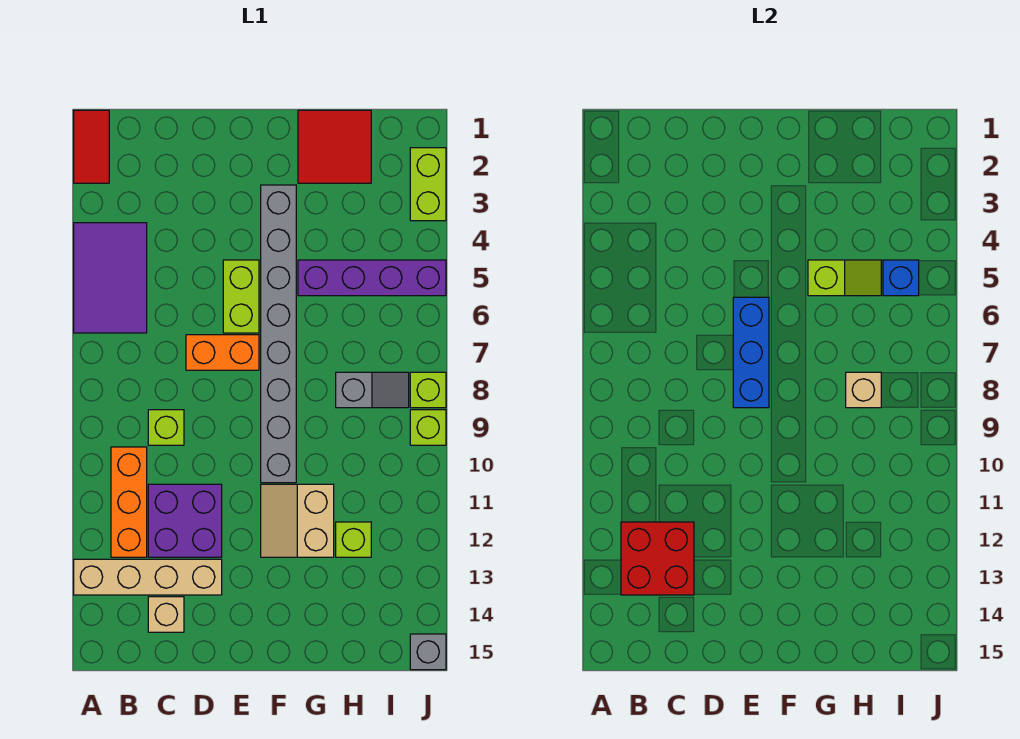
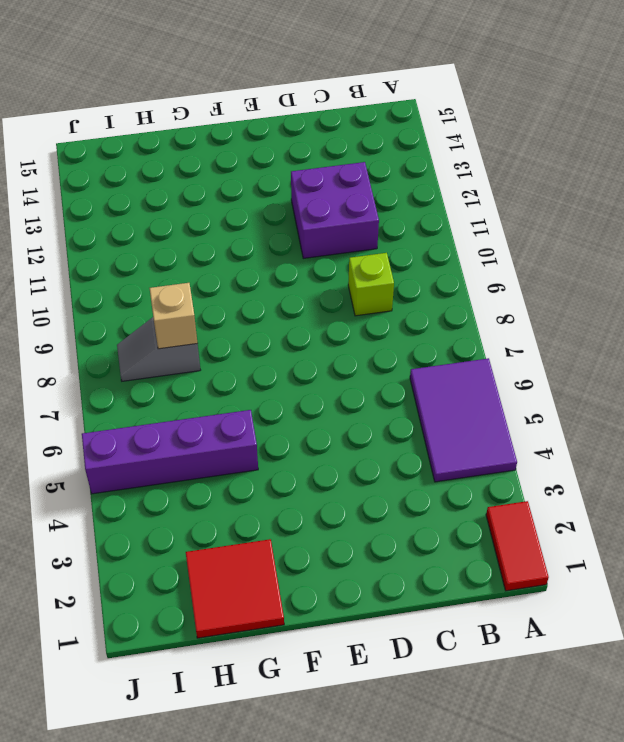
none -> tan 1x4 brick [74,559,222,595]
none -> orange 1x3 brick [111,447,147,557]
none -> tan 1x1 brick [148,597,184,632]

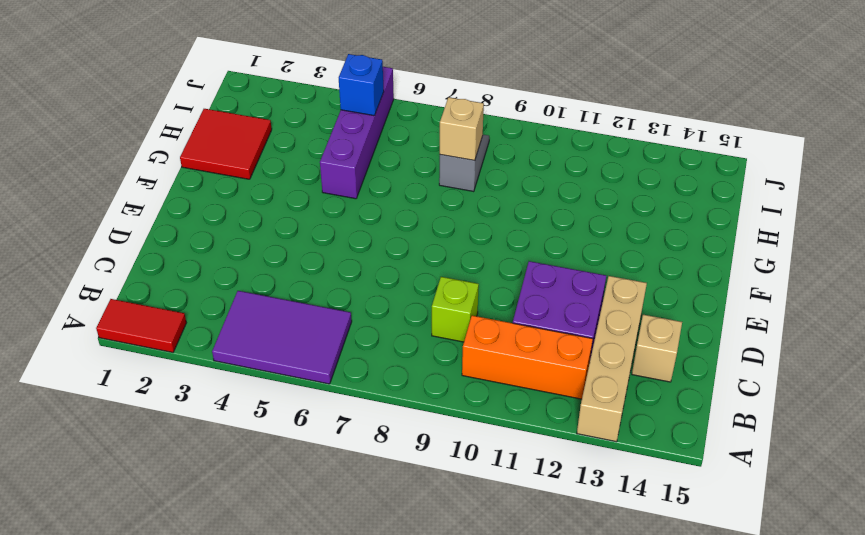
none -> orange 1x2 brick [186,335,259,370]
none -> lime 1x2 brick [223,260,259,333]
none -> grey 1x8 brick [261,185,296,483]

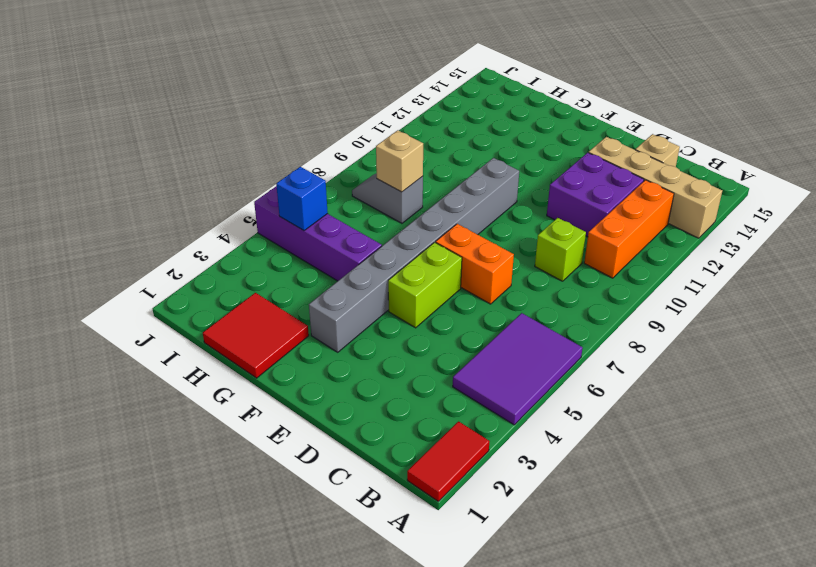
none -> tan 2x2 slope [261,484,334,557]
none -> lime 1x1 brick [336,522,371,557]
none -> lime 1x2 brick [410,148,446,221]

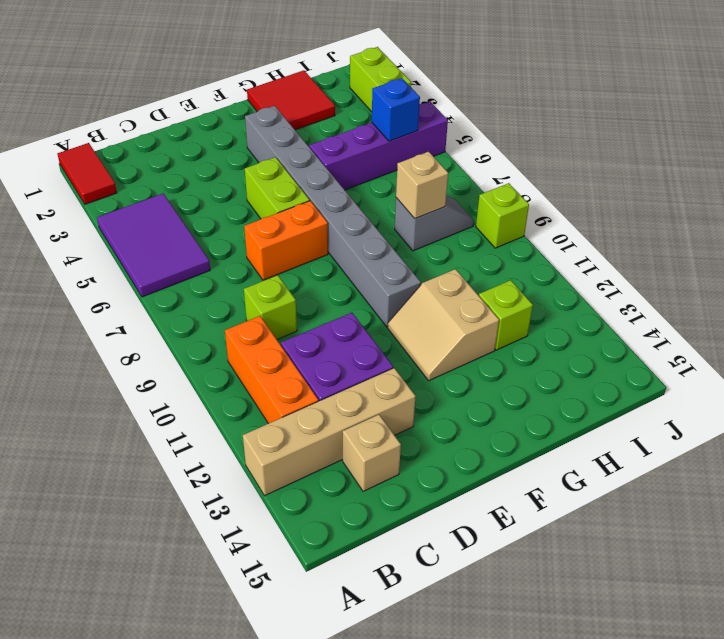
none -> lime 1x1 brick [410,372,446,408]
none -> grey 1x1 brick [410,634,446,670]
none -> red 2x2 brick [621,522,694,595]

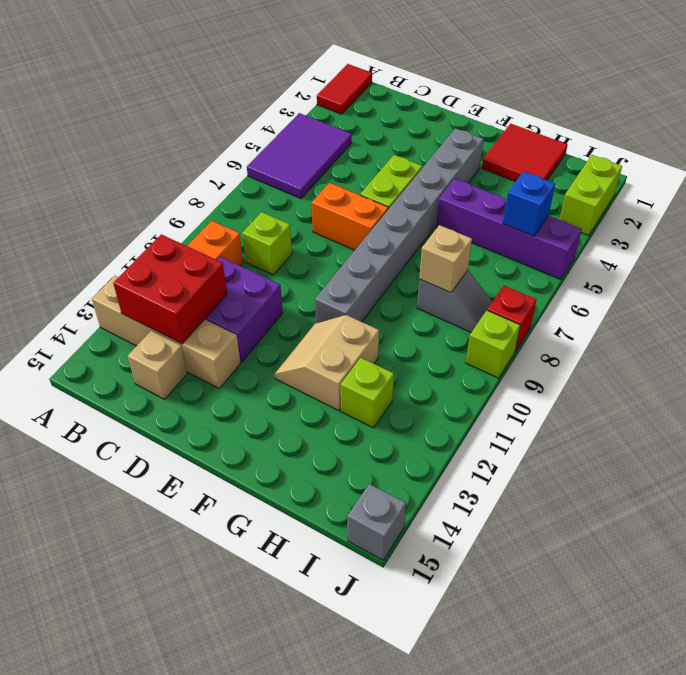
red 1x1 brick [487,285,536,351] -> lime 1x1 brick [410,372,446,408]
none -> blue 1x3 brick [733,297,769,408]
none -> lime 1x2 slope [808,260,881,296]

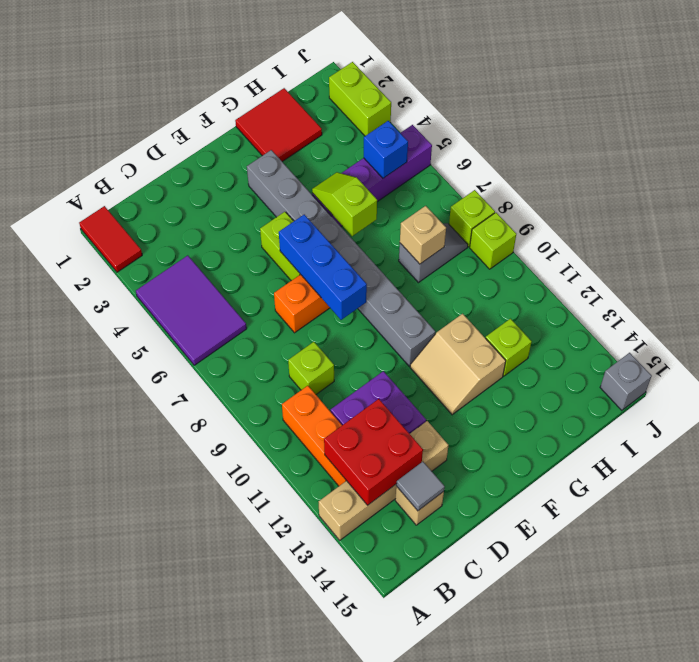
grey 1x1 tile [396,462,445,511] -> none
lime 1x2 slope [312,172,377,236] -> lime 1x2 slope turned to [808,260,881,296]

